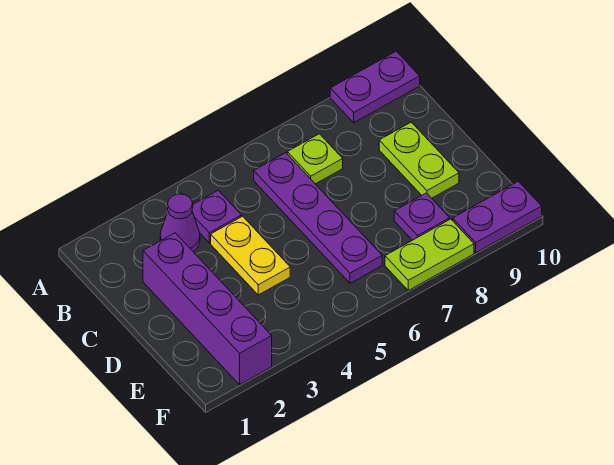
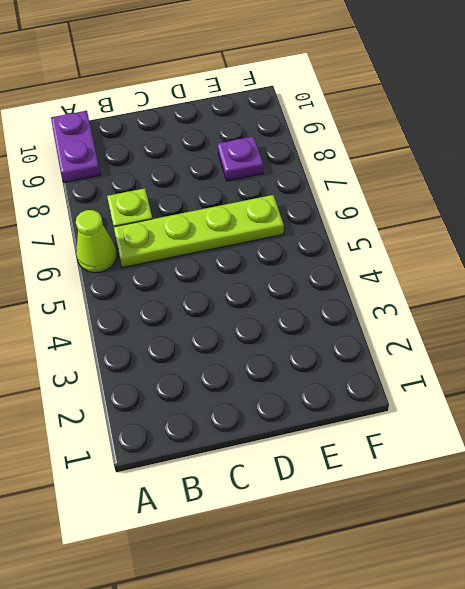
lime 1x1 cone [76,210,117,273] -> none
lime 1x4 plate [114,195,284,268] -> purple 1x4 plate [254,153,382,283]
none -> purple 1x1 cone [160,194,200,252]
none -> purple 1x1 plate [192,190,242,243]

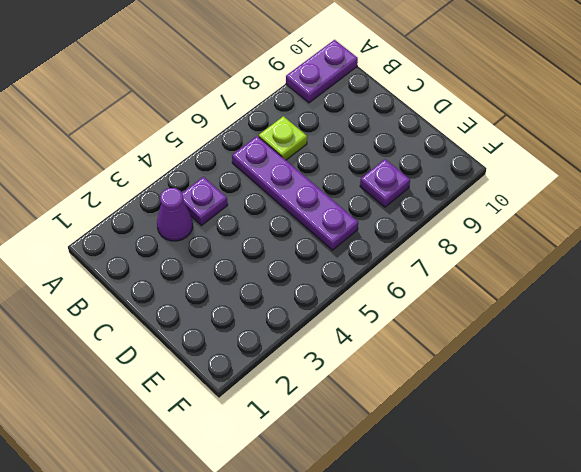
none -> purple 1x4 brick [143,233,272,384]
none -> yellow 1x2 plate [211,216,290,295]

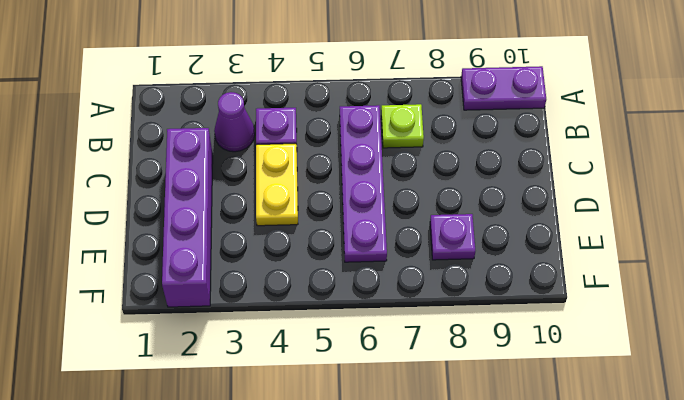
none -> lime 1x2 plate [379,122,459,198]
none -> lime 1x2 plate [385,219,474,290]

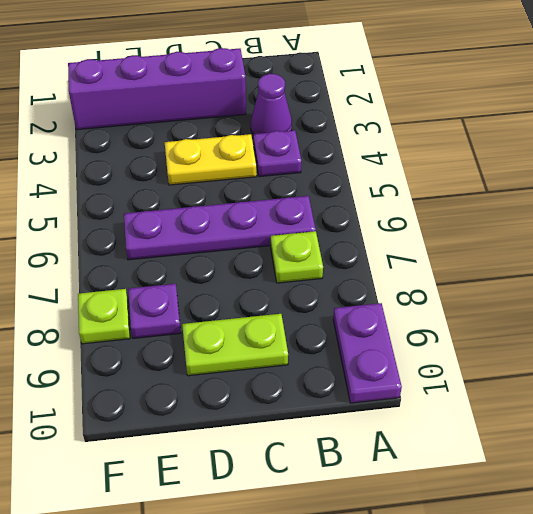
lime 1x1 plate [78,289,130,344] -> lime 1x2 plate [385,219,474,290]
none -> purple 1x2 plate [453,181,542,253]

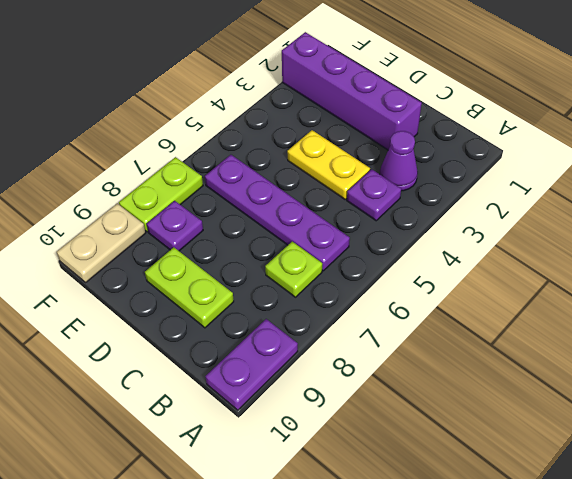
tan 1x2 plate [57,203,146,282] -> purple 1x2 plate [453,181,542,253]

